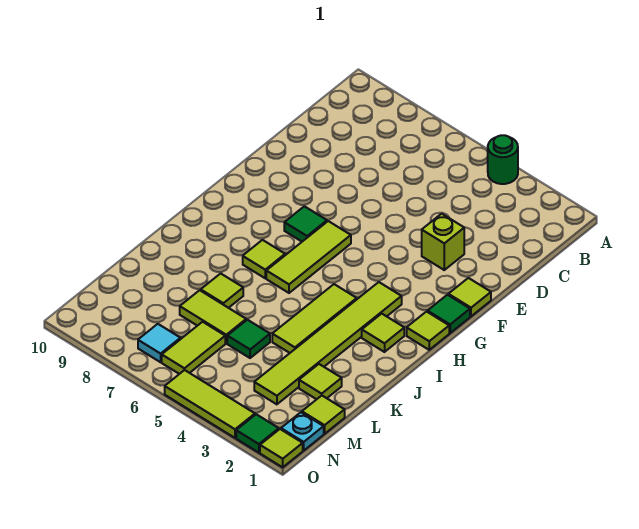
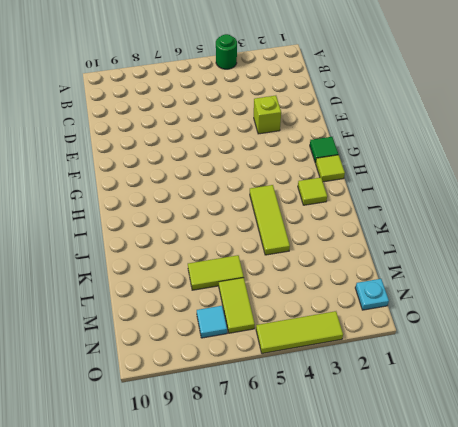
none -> lime 1x1 tile [448,278,491,316]
none -> lime 1x3 tile [266,221,351,293]
none -> green 1x1 tile [284,206,327,242]

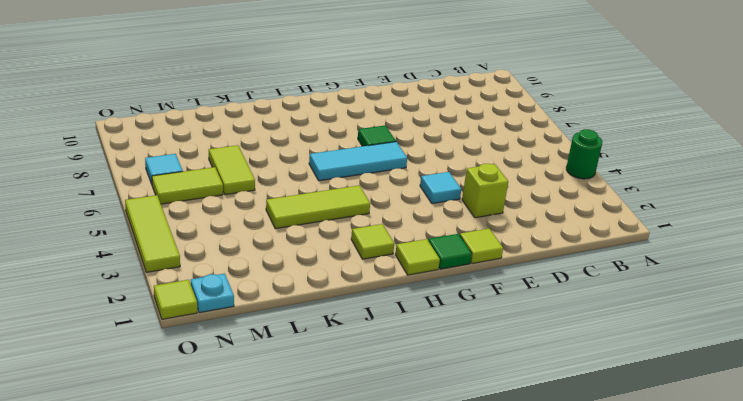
cyan 1x1 tile [420,172,461,204] -> none
cyan 1x3 tile [309,142,407,181] -> lime 1x3 tile [266,221,351,293]
none -> lime 1x6 tile [254,282,402,404]
none -> lime 1x1 tile [243,240,285,278]
none -> lime 1x1 tile [201,273,243,308]

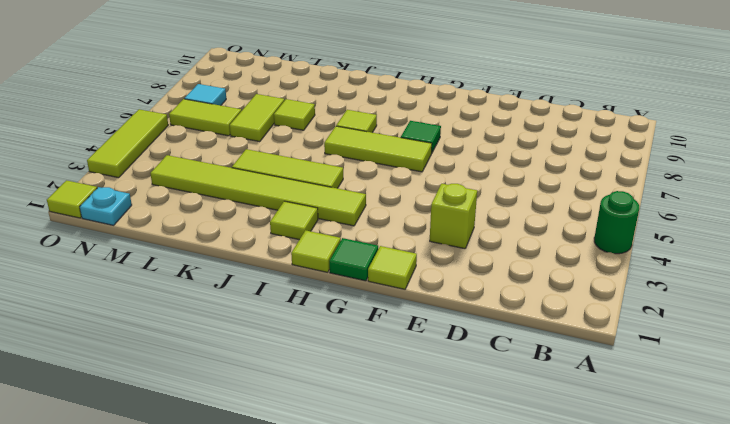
none -> lime 1x1 tile [299,364,342,399]
none -> green 1x1 tile [227,320,270,358]
none -> lime 1x1 tile [302,396,345,434]

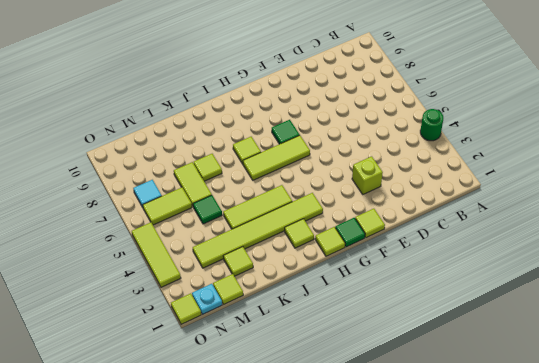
none -> green 1x1 tile [236,414,279,453]

